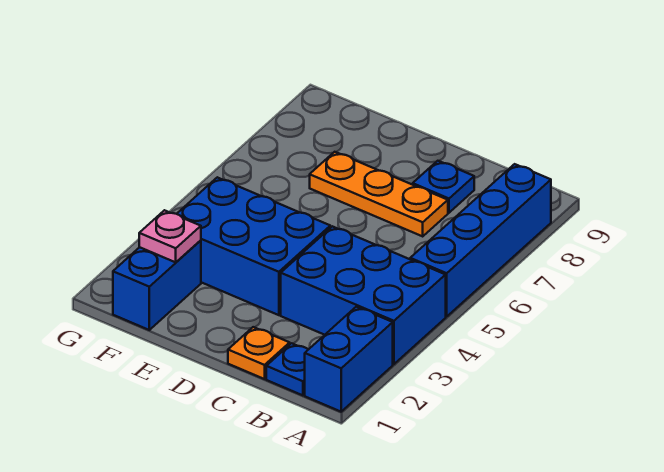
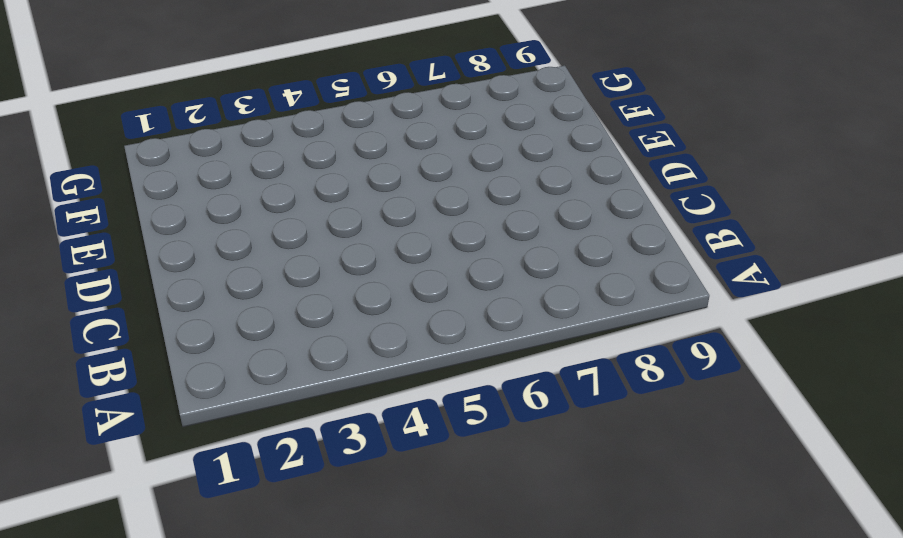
none -> blue 1x2 brick [305,307,393,412]
none -> blue 2x3 brick [281,226,446,364]

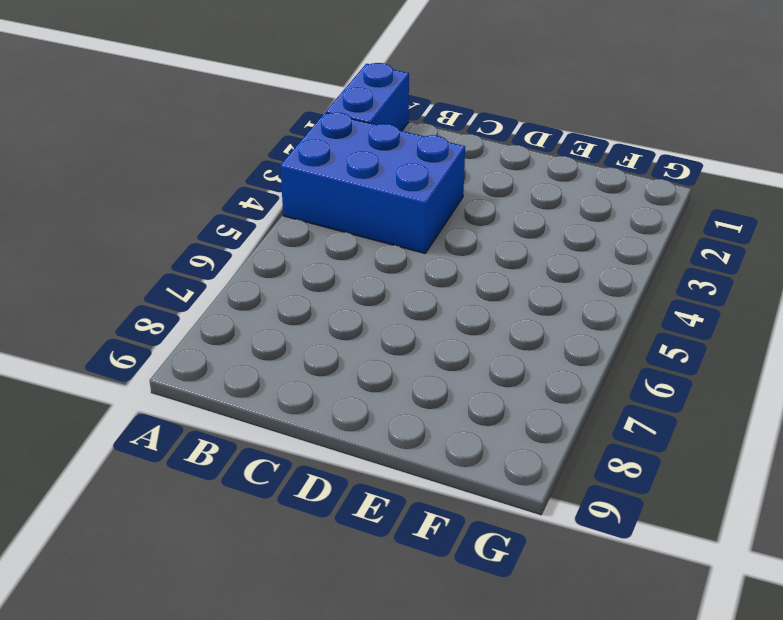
none -> blue 1x4 brick [410,164,551,317]
none -> blue 1x1 plate [266,343,308,395]

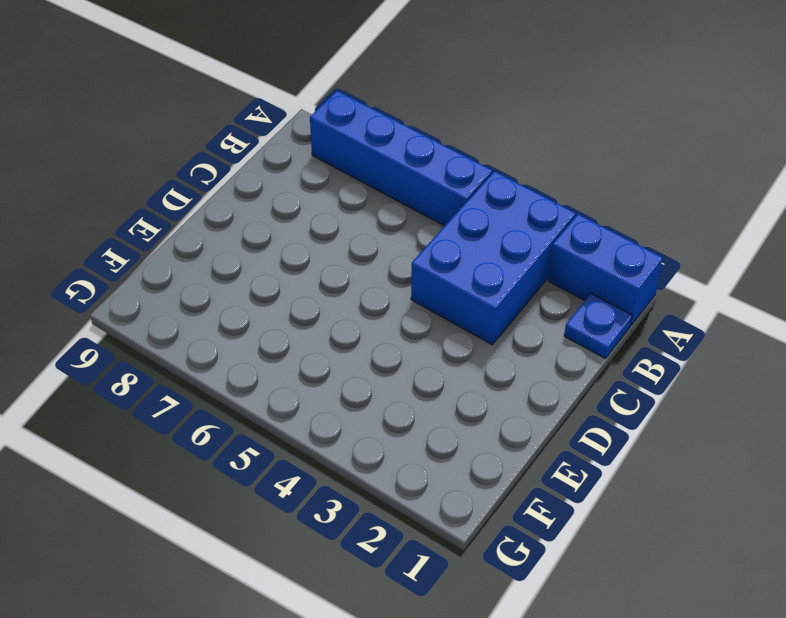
none -> orange 1x1 plate [228,327,290,379]
none -> orange 1x3 plate [310,152,448,236]

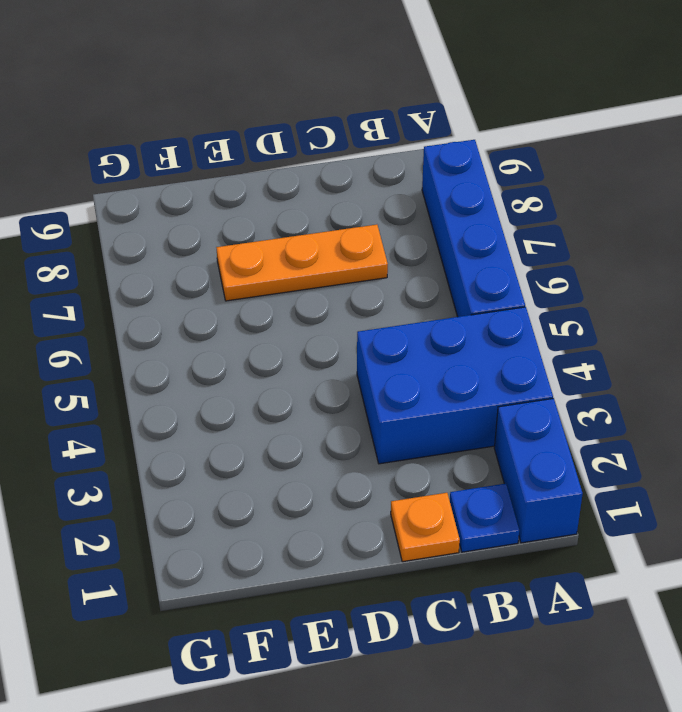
none -> blue 1x1 plate [413,161,474,213]
none -> blue 2x3 brick [177,177,330,315]

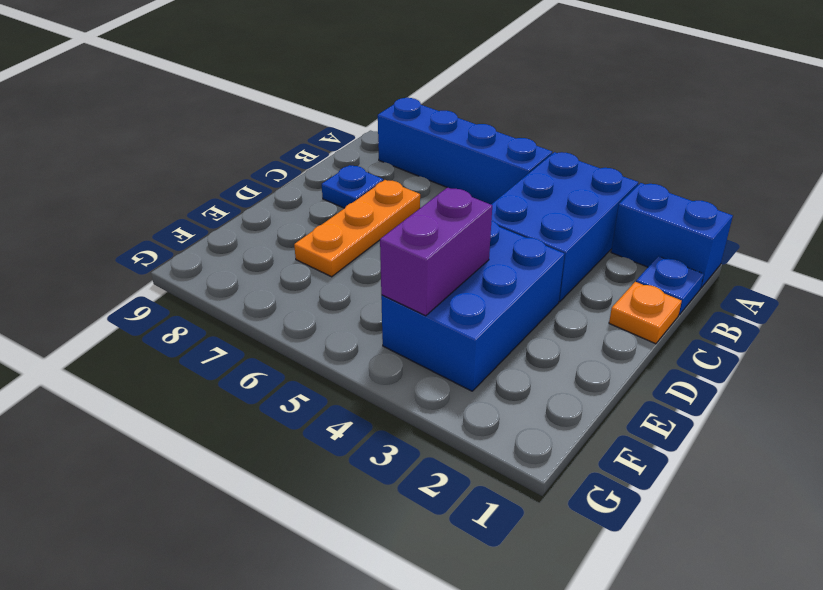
purple 1x2 brick [380,187,492,316] -> none
none -> blue 1x2 brick [113,240,201,330]
none -> pink 1x1 plate [139,210,201,262]

